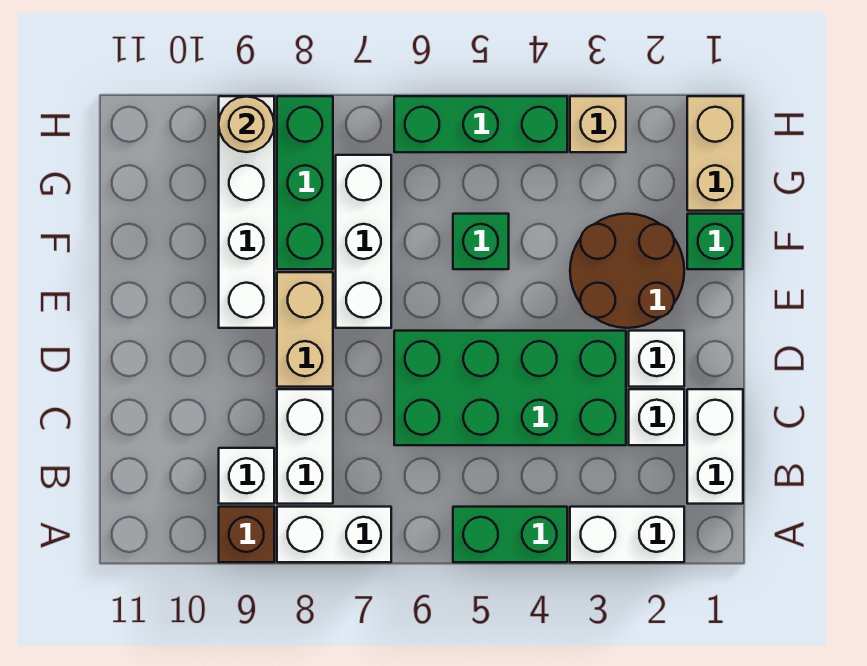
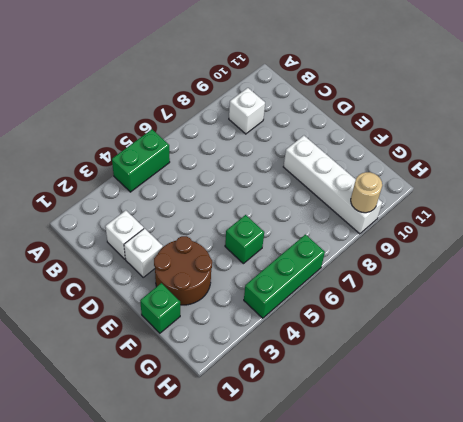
none -> white 1x2 brick [570,507,684,562]
none -> white 1x2 brick [277,507,391,562]
none -> brown 1x1 brick [219,507,274,562]

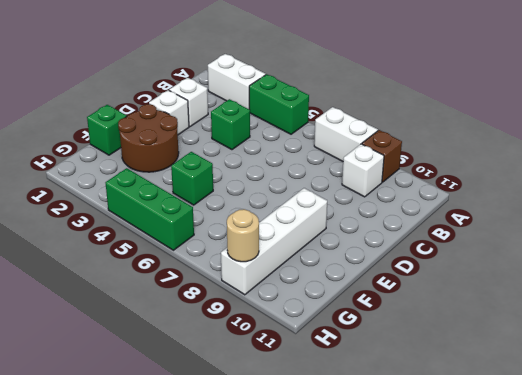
green 1x1 brick [211,99,250,150] -> green 2x4 brick [394,331,626,445]
none -> white 1x2 brick [687,389,743,504]
none -> white 1x2 brick [277,389,333,504]
none -> tan 1x2 brick [277,272,333,387]

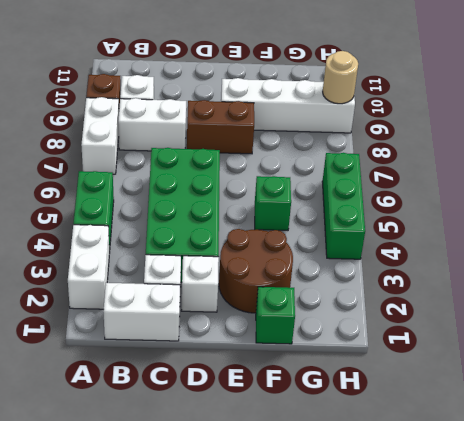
brown 1x2 brick [187,100,254,154] -> tan 1x2 brick [277,272,333,387]
none -> white 1x3 brick [336,155,391,328]
none -> green 1x3 brick [277,96,333,269]
none -> tan 1x2 brick [687,96,743,211]

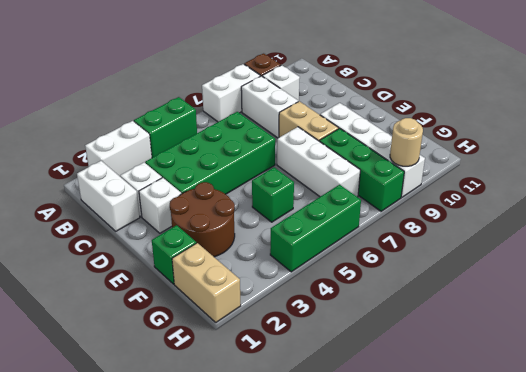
none -> tan 1x1 brick [570,96,626,152]

